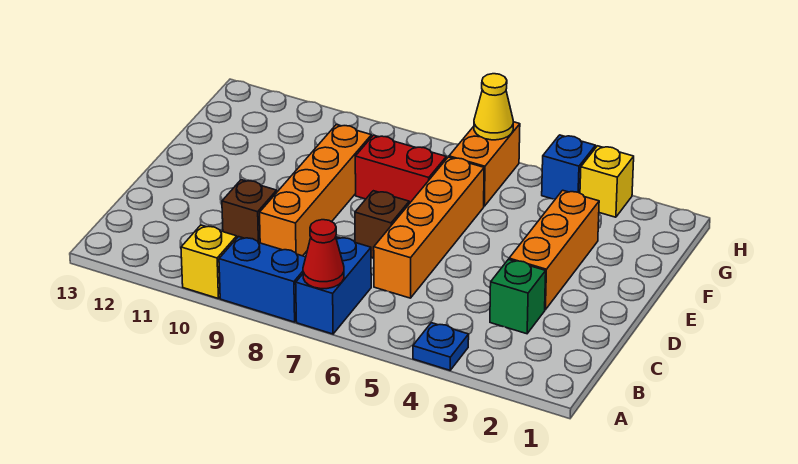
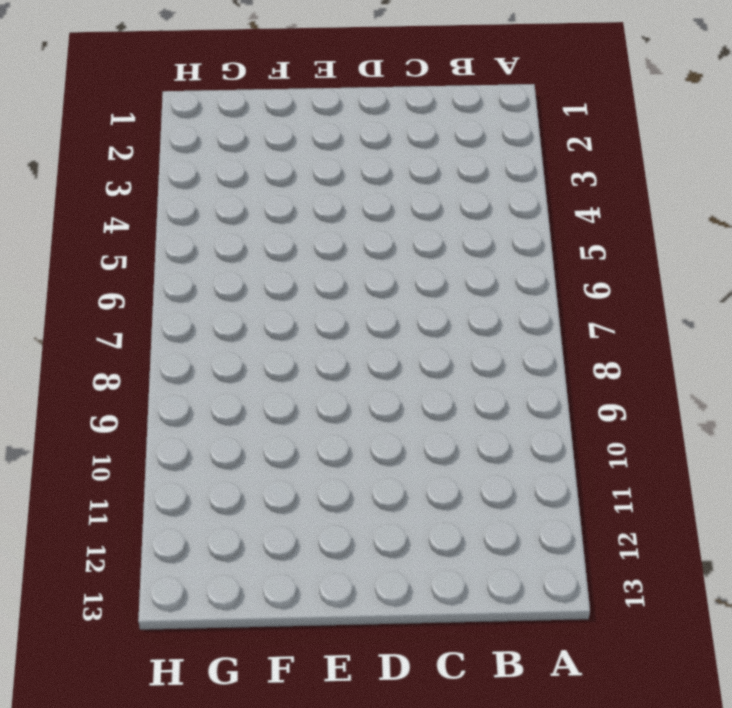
none -> blue 1x1 plate [413,323,469,370]
none -> blue 1x2 brick [296,237,371,334]
none -> blue 1x2 brick [219,237,306,322]

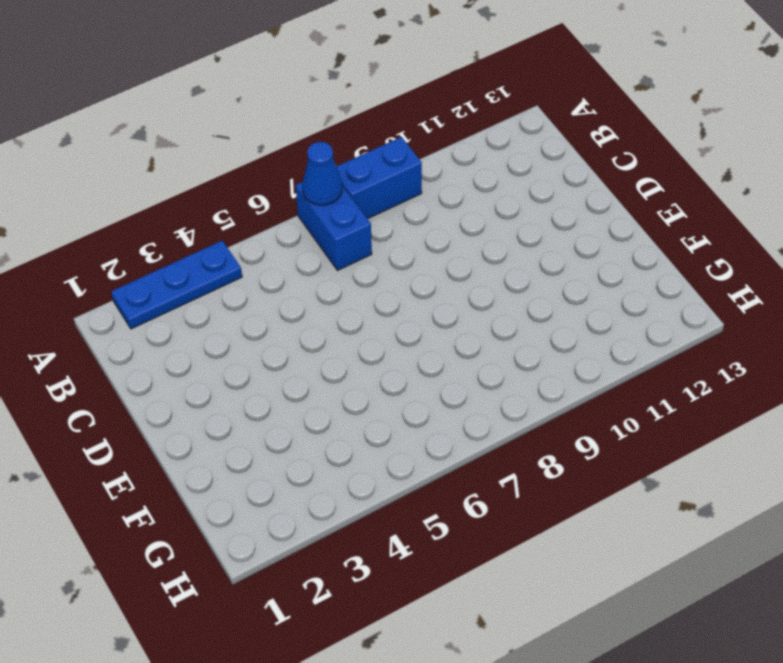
blue 1x3 plate [111,241,242,329] -> blue 1x1 plate [413,323,469,370]
blue 1x1 cone [302,142,342,205] -> red 1x1 cone [303,220,344,289]
none -> yellow 1x1 brick [181,225,237,299]
none -> green 1x1 brick [490,259,546,334]
none -> orange 1x4 brick [374,157,484,298]

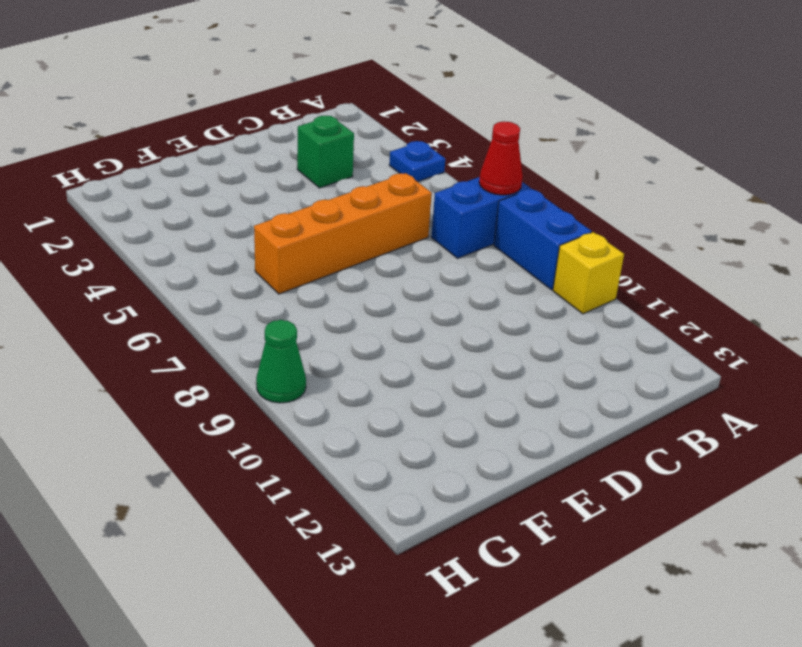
green 1x1 cone [256,320,306,403] -> none
none -> orange 1x4 brick [260,125,371,256]
none -> brown 1x1 brick [222,180,277,243]
none -> orange 1x3 brick [509,190,599,310]

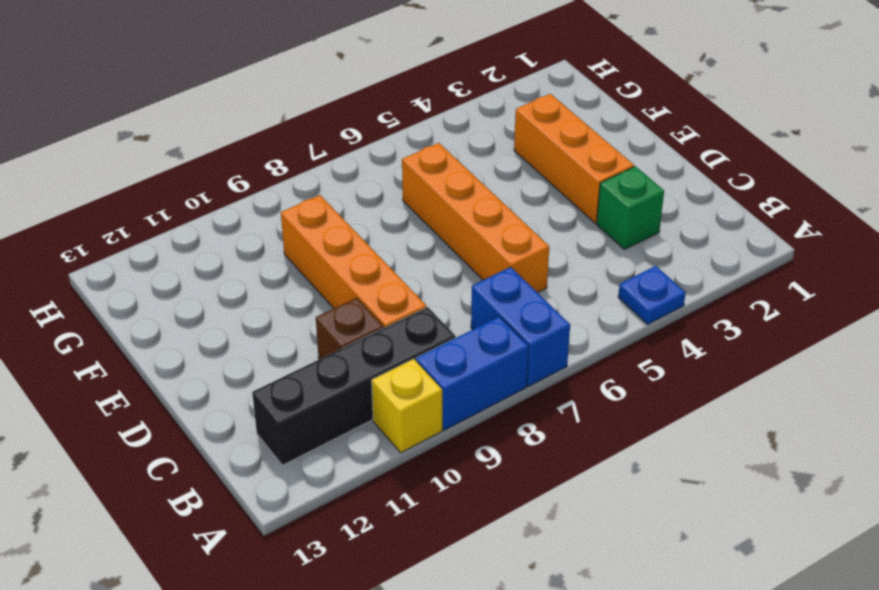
black 1x4 brick [252,307,456,465] -> none
none -> brown 1x1 brick [355,191,409,258]
none -> red 1x2 brick [355,135,446,204]
none -> orange 1x2 brick [449,122,520,206]

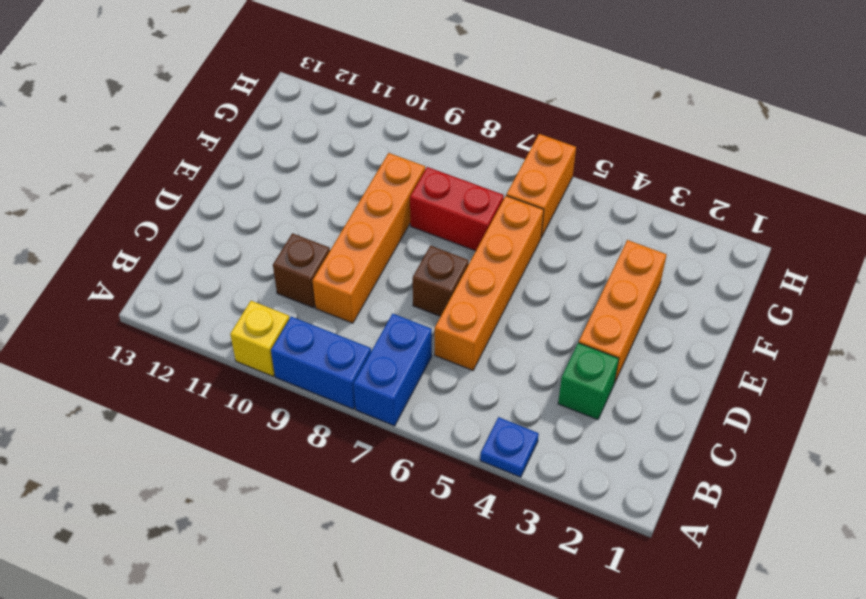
none -> yellow 1x1 brick [580,146,634,217]
none -> blue 1x1 brick [542,135,595,199]
none -> red 1x1 cone [303,220,344,289]

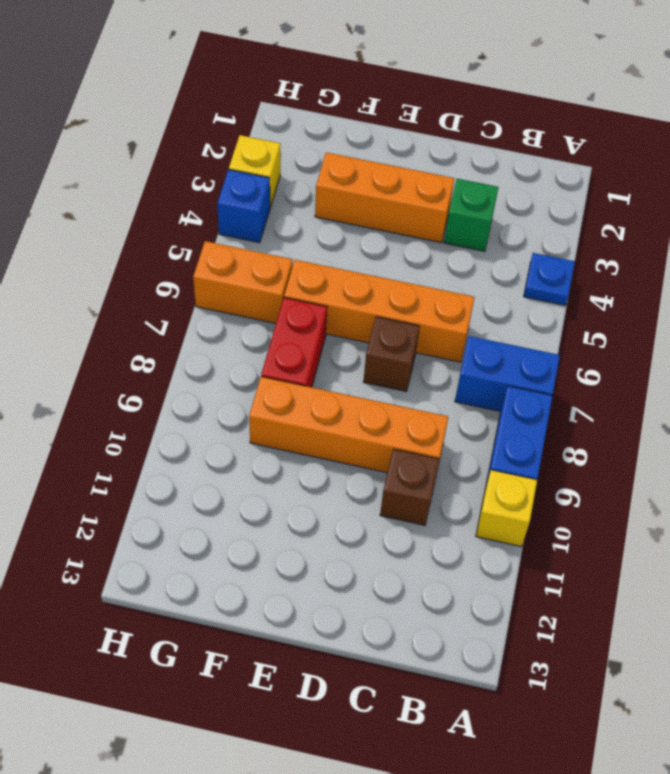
none -> red 1x1 cone [303,220,344,289]
none -> yellow 1x1 cone [474,74,513,140]

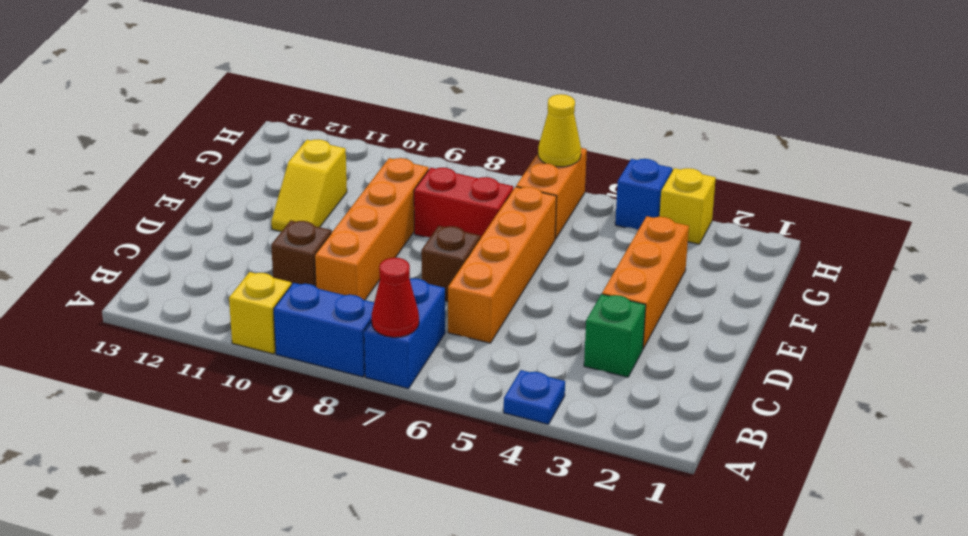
yellow 1x2 slope [271,139,347,232] -> none

